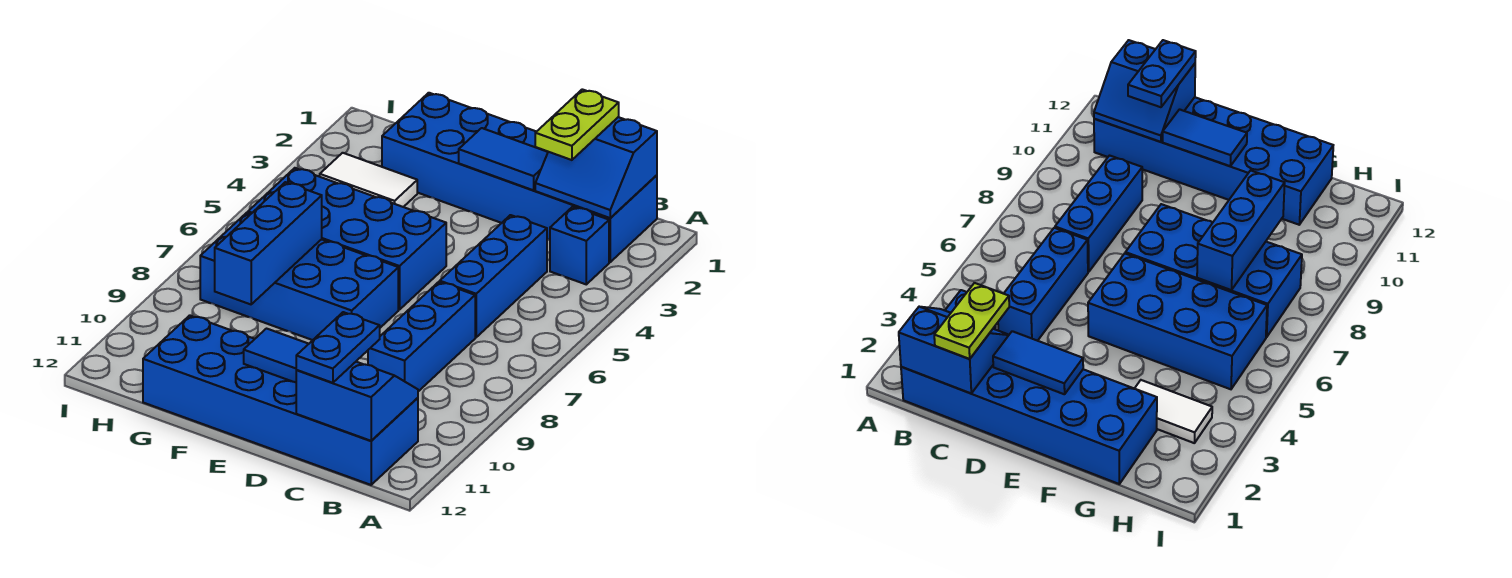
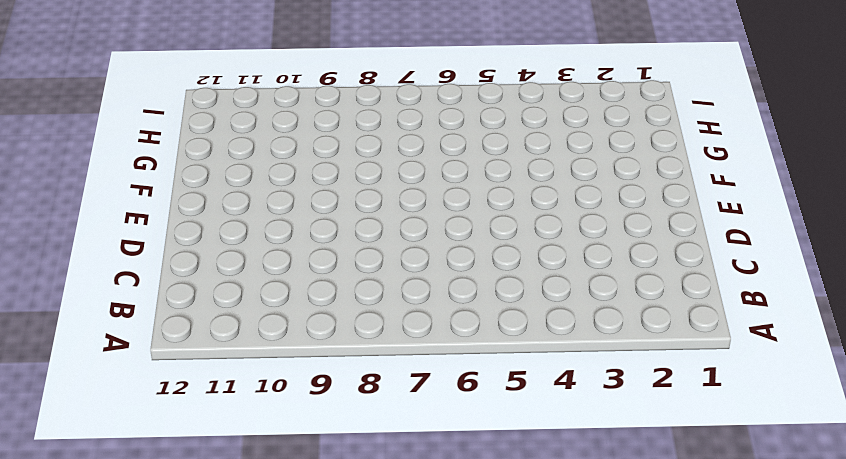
none -> blue 2x6 brick [382,93,657,262]
none -> blue 1x1 brick [550,207,609,284]
none -> blue 2x6 brick [143,315,418,485]

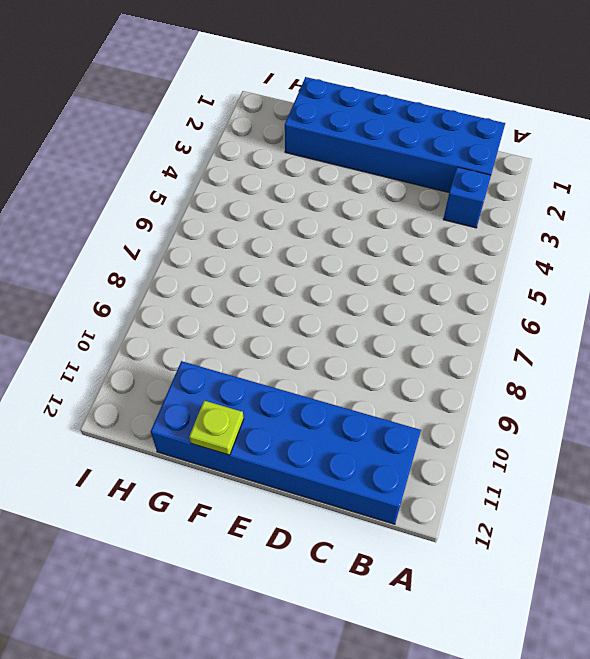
lime 1x1 plate [189,401,244,455] -> none
none -> blue 1x3 brick [440,215,547,337]
none -> blue 1x3 brick [368,282,475,391]
none -> blue 2x4 brick [248,168,446,310]

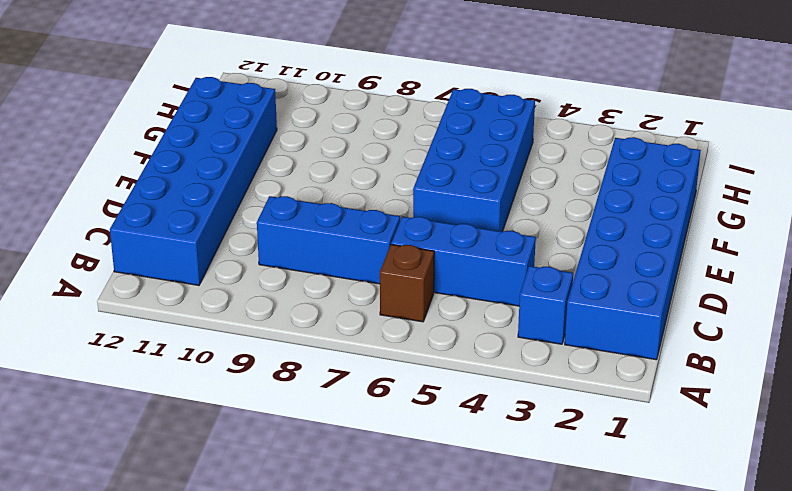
brown 1x1 brick [380,245,434,322] -> none
none -> blue 2x4 brick [200,213,398,340]
none -> white 1x2 tile [320,153,417,207]
none -> blue 2x2 slope [535,117,657,218]

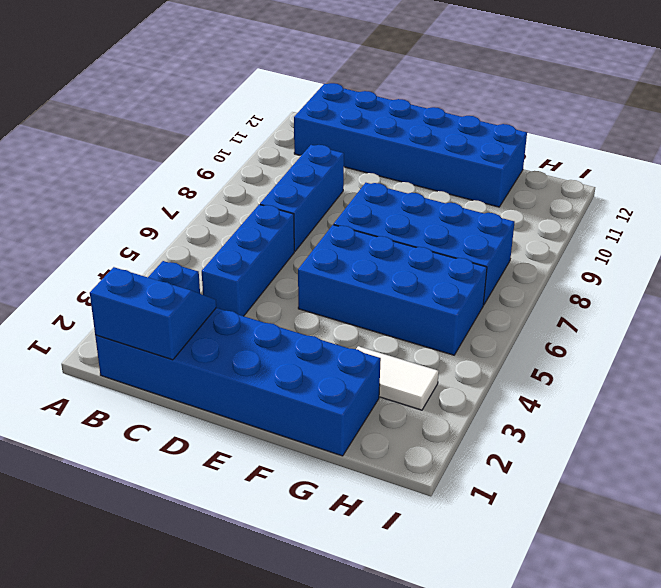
none -> blue 2x2 slope [296,362,418,441]
none -> blue 1x2 tile [459,128,548,190]
none -> blue 1x2 tile [244,329,308,382]

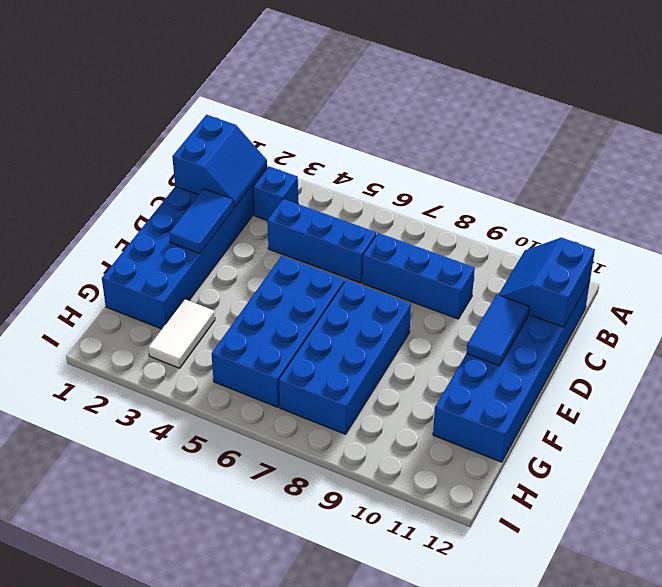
none -> blue 1x3 brick [215,182,322,304]
none -> lime 1x2 plate [535,89,619,160]
none -> blue 1x2 plate [296,312,380,383]

